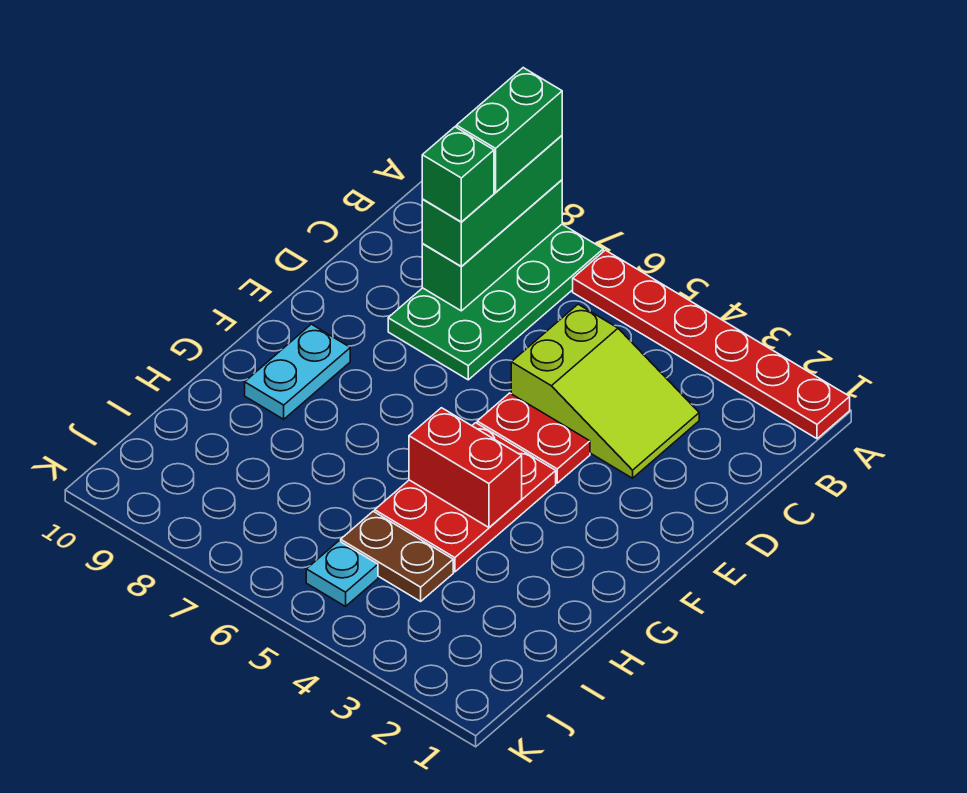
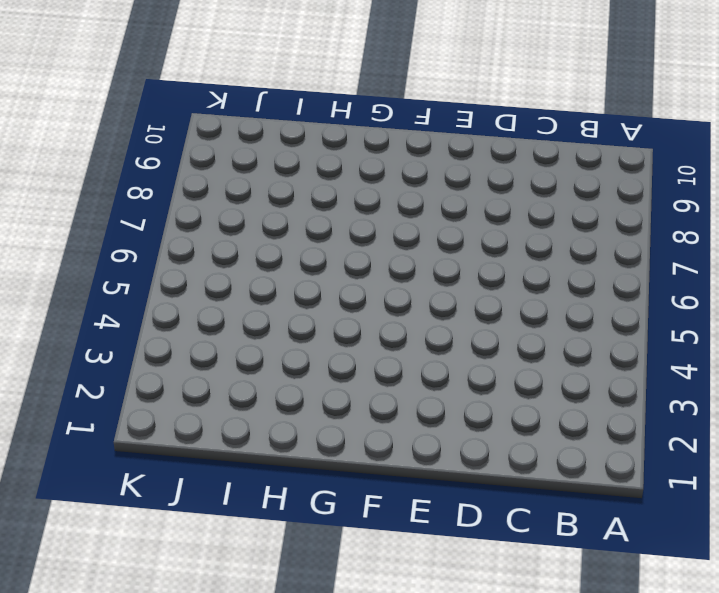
none -> red 1x6 plate [573,250,850,439]
none -> green 2x4 plate [388,224,603,380]
none -> lime 2x3 slope [511,304,699,478]

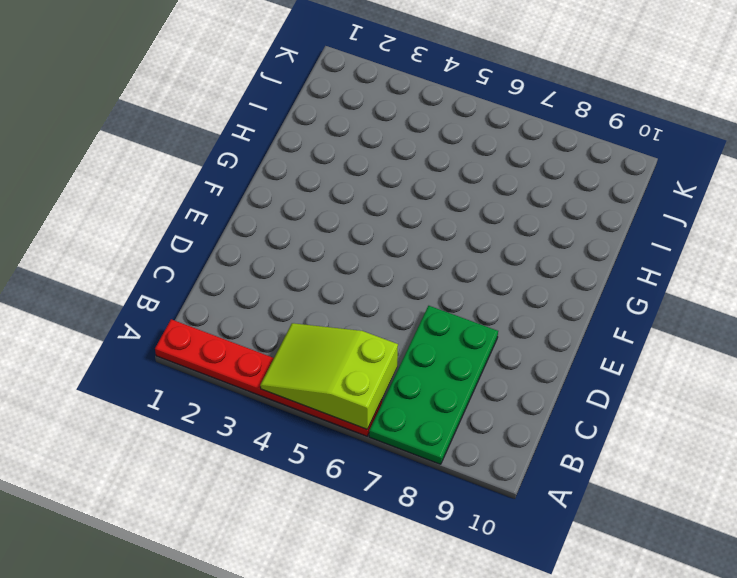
lime 2x3 slope [260,323,398,429] -> lime 2x3 slope moved to [511,304,699,478]
none -> red 1x2 plate [477,393,590,483]
none -> red 2x3 plate [375,423,556,572]
none -> cyan 1x2 plate [245,324,350,419]

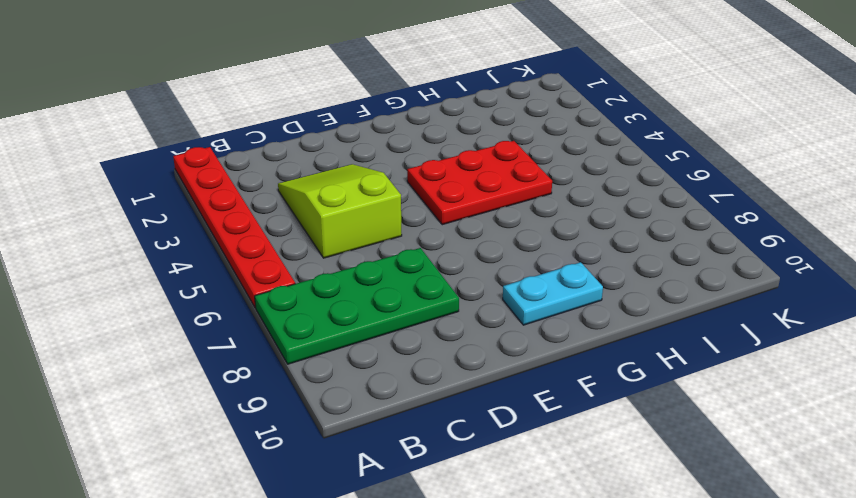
none -> red 1x2 plate [477,393,590,483]
none -> brown 1x2 plate [341,511,453,601]
none -> cyan 1x1 plate [306,541,378,606]

